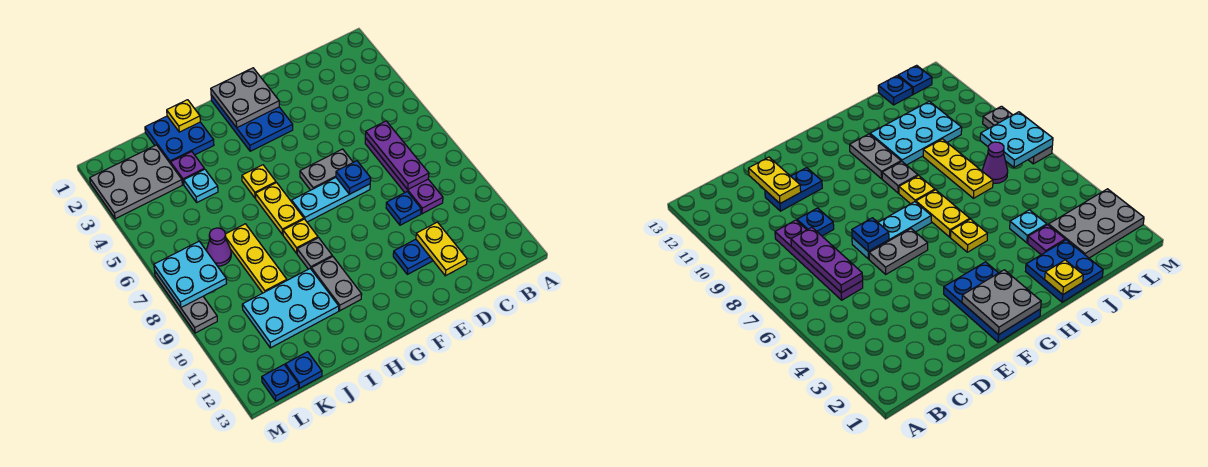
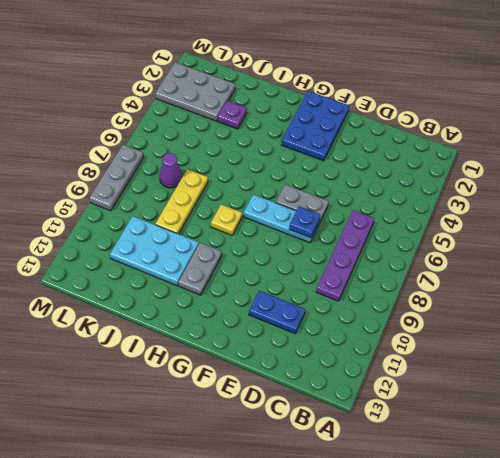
none -> blue 1x1 plate [386,192,421,225]
none -> yellow 1x1 plate [242,165,276,198]
none -> yellow 1x2 plate [255,183,304,235]

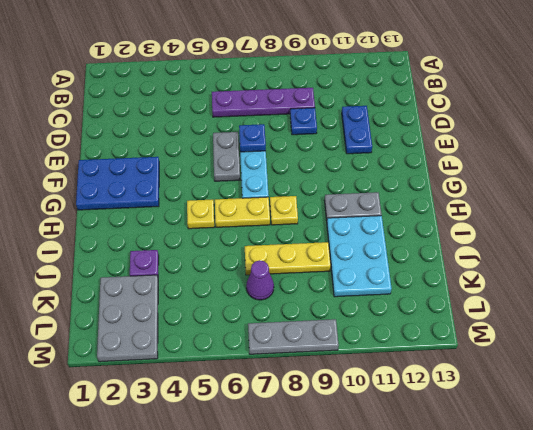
none -> grey 1x1 plate [297,238,332,269]
none -> blue 2x2 plate [145,116,214,164]
none -> cyan 1x1 plate [184,169,218,202]

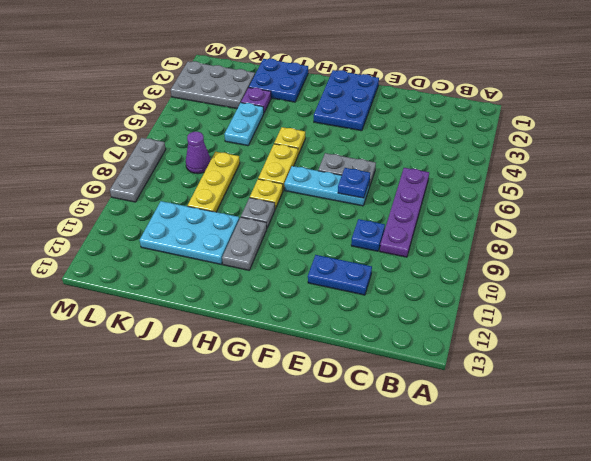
cyan 1x2 plate [224,103,264,146] -> cyan 1x1 plate [184,169,218,202]
none -> blue 1x1 plate [285,352,322,388]
none -> blue 1x1 plate [262,365,298,401]
none -> purple 1x3 plate [365,121,429,189]

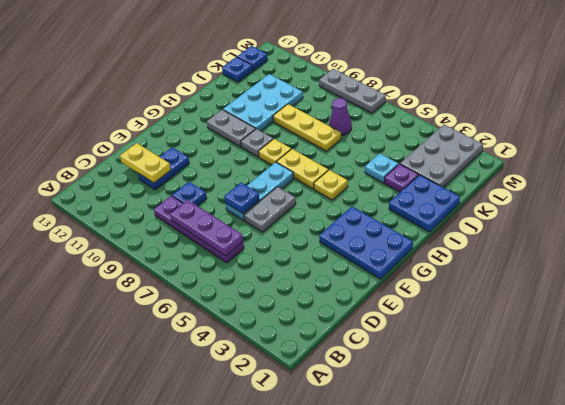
none -> grey 2x2 plate [211,68,279,128]
none -> yellow 1x1 plate [167,100,200,132]
none -> cyan 2x2 plate [154,241,227,307]

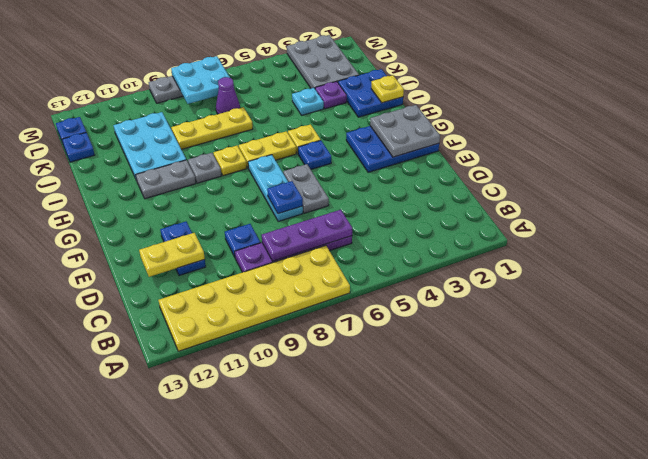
yellow 2x6 plate [158,246,350,351] -> none
blue 1x1 plate [298,140,331,169] -> none

